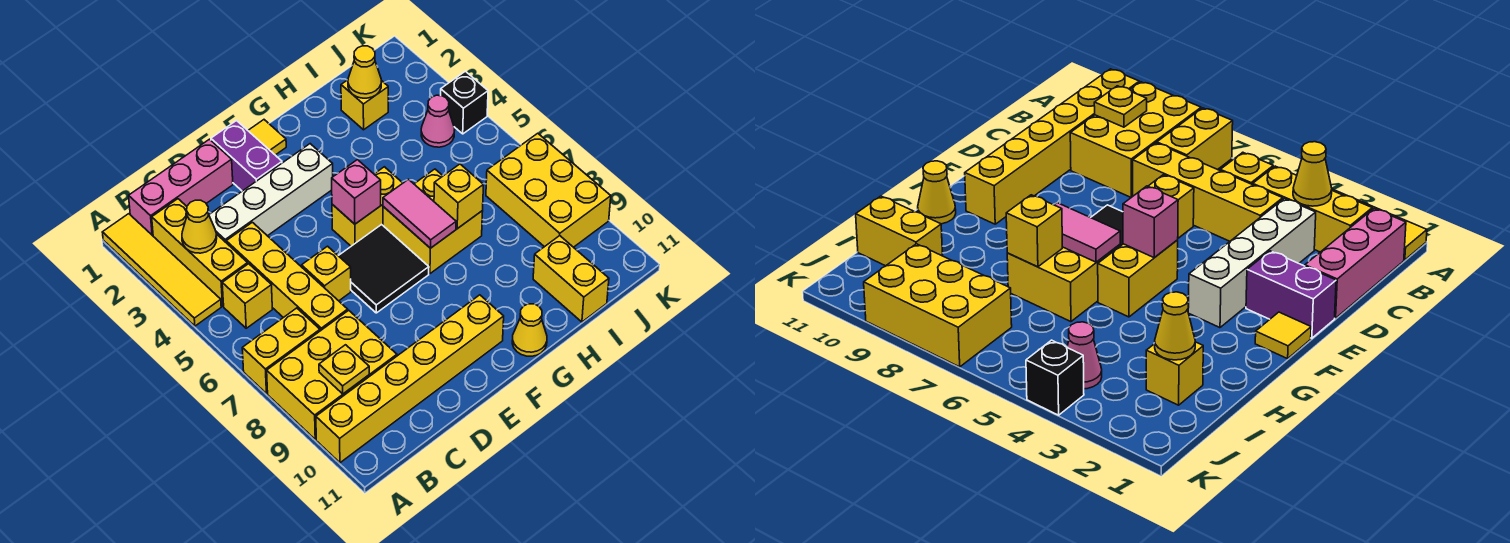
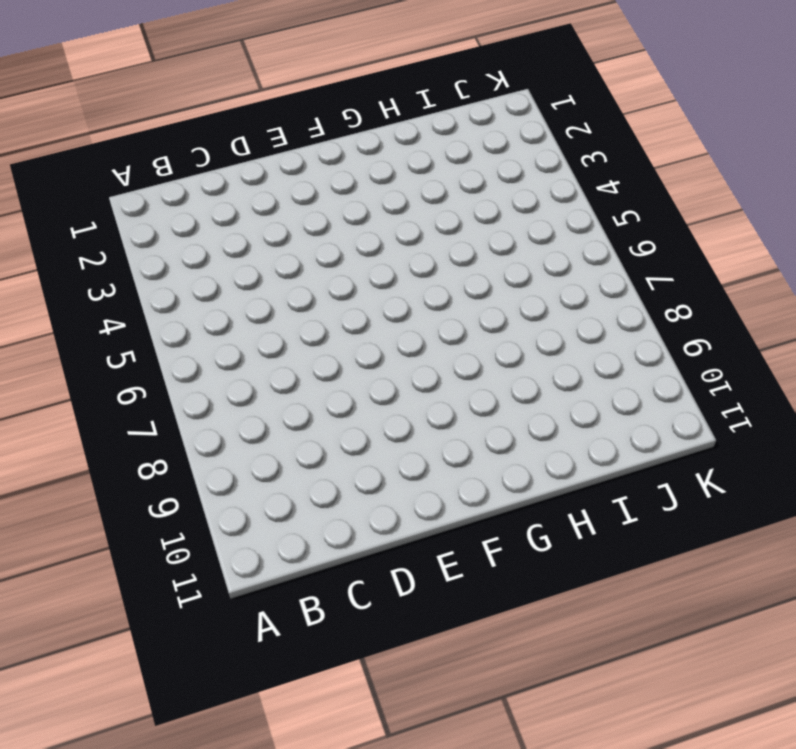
none -> yellow 1x4 tile [102,214,221,326]
none -> yellow 1x2 brick [242,308,320,393]
none -> yellow 2x3 brick [267,310,397,439]

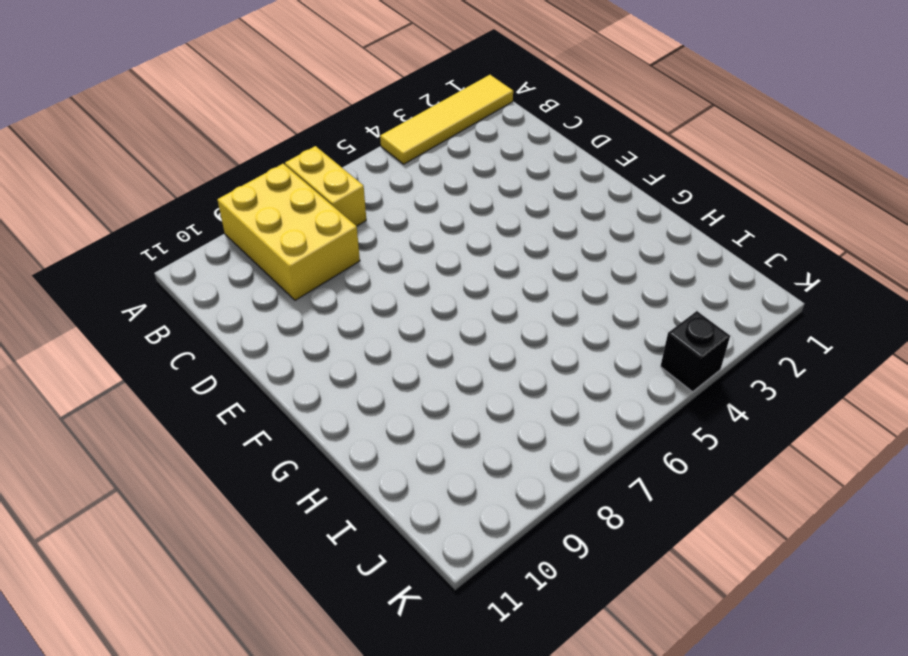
none -> yellow 1x6 brick [316,295,504,463]
none -> pink 1x3 brick [129,139,233,236]
none -> yellow 1x3 brick [152,199,248,306]

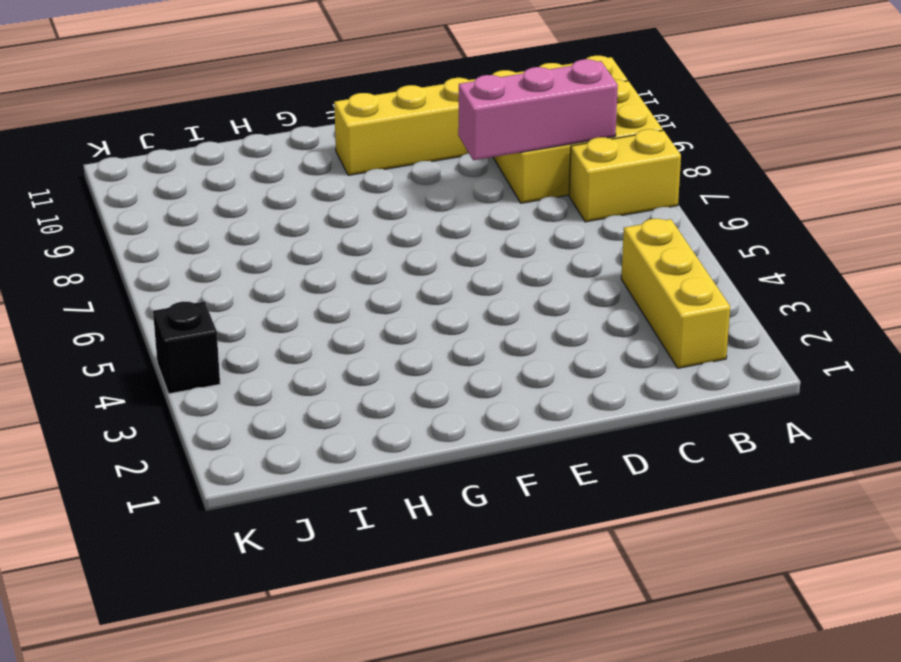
pink 1x3 brick [458,59,618,160] -> pink 1x3 brick moved to [129,139,233,236]
none -> yellow 1x4 tile [102,214,221,326]
none -> yellow 1x1 brick [222,264,272,328]
none -> white 1x4 brick [209,144,333,242]

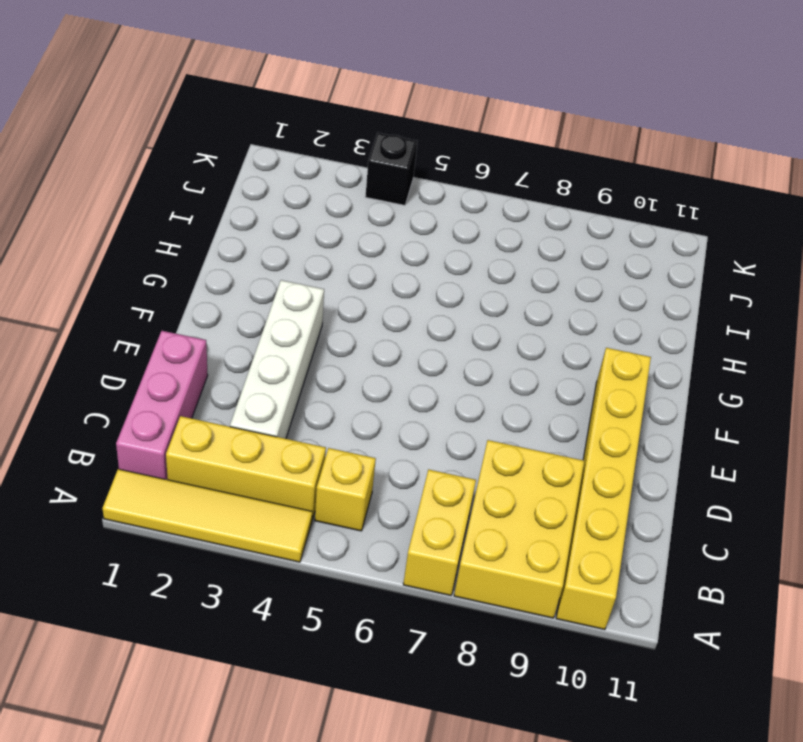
none -> yellow 1x4 brick [226,222,348,331]
none -> yellow 1x1 brick [302,246,351,301]
none -> purple 1x2 brick [211,121,282,191]

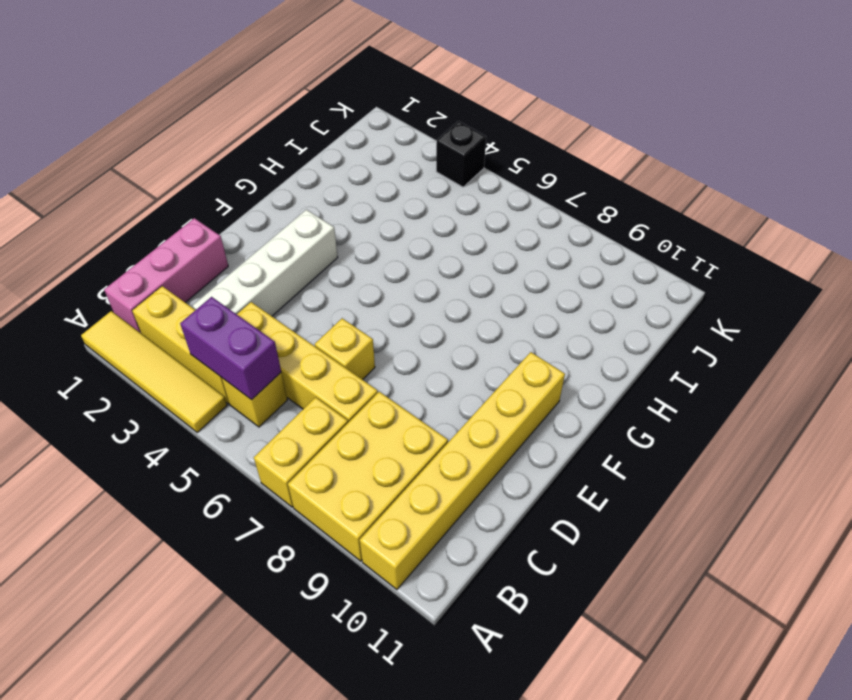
purple 1x2 brick [180,297,281,400] -> purple 1x2 brick moved to [211,121,282,191]
none -> black 2x2 tile [339,225,429,313]
none -> yellow 1x1 tile [248,120,286,155]
none -> yellow 1x2 brick [332,167,403,246]

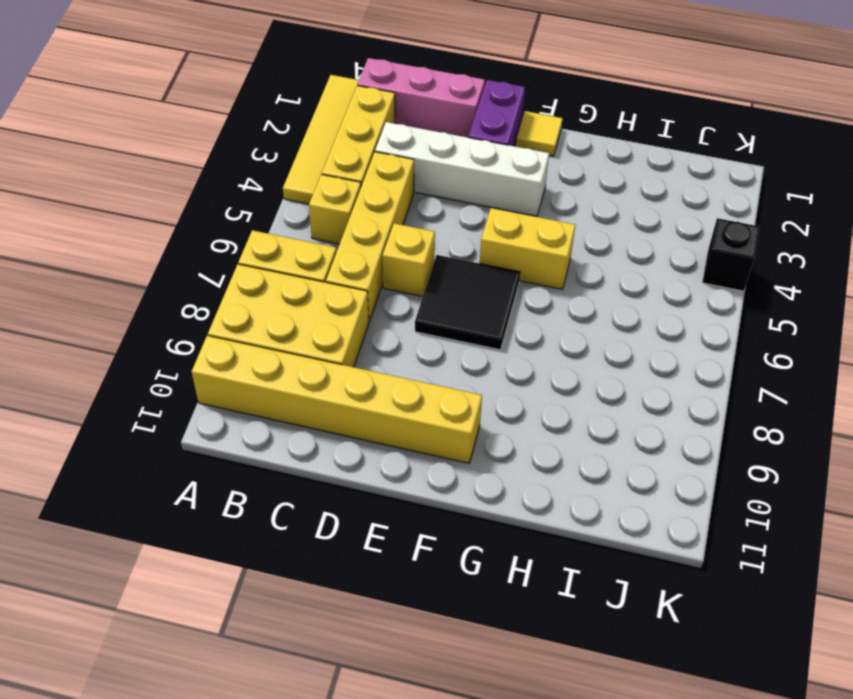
none -> yellow 2x2 brick [383,169,483,274]
none -> yellow 1x1 cone [512,304,547,356]
none -> yellow 1x1 brick [341,80,388,130]

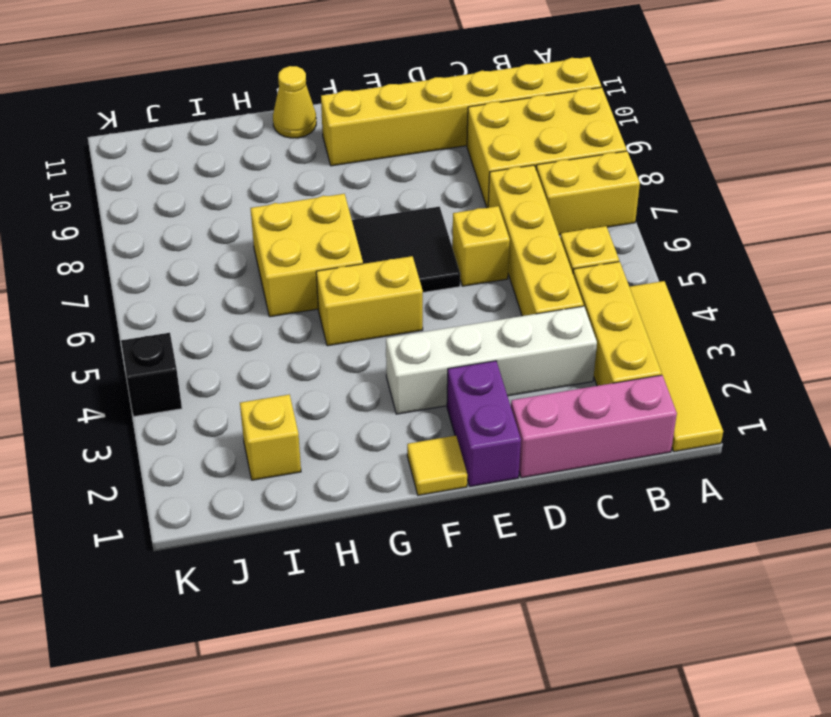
none -> yellow 1x2 brick [533,236,609,322]
none -> pink 1x1 cone [421,95,455,147]
none -> yellow 2x3 brick [486,133,611,247]

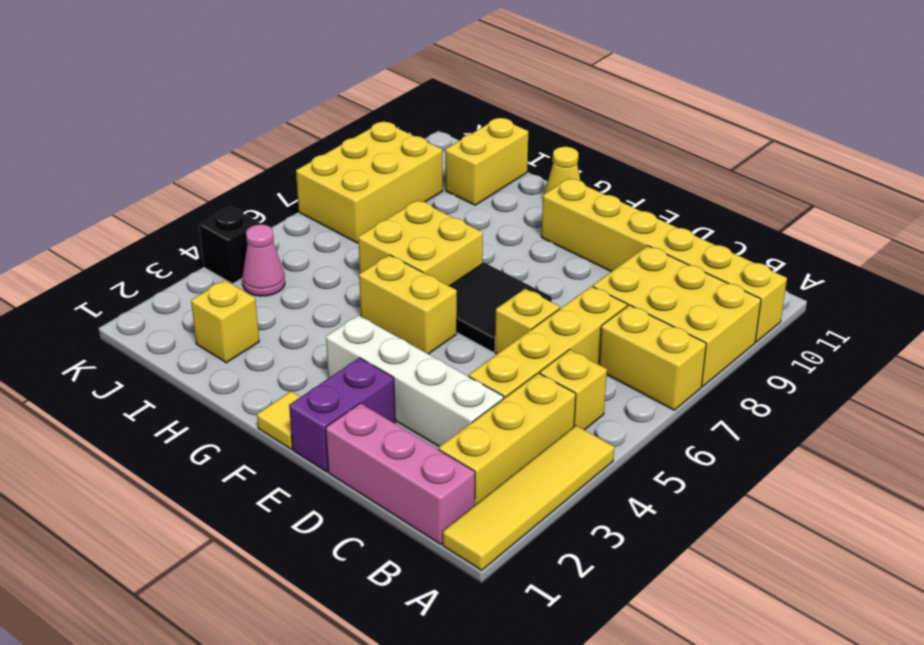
none -> yellow 1x1 cone [182,200,217,253]
none -> yellow 1x1 plate [319,345,369,394]
none -> pink 1x1 brick [332,160,381,224]

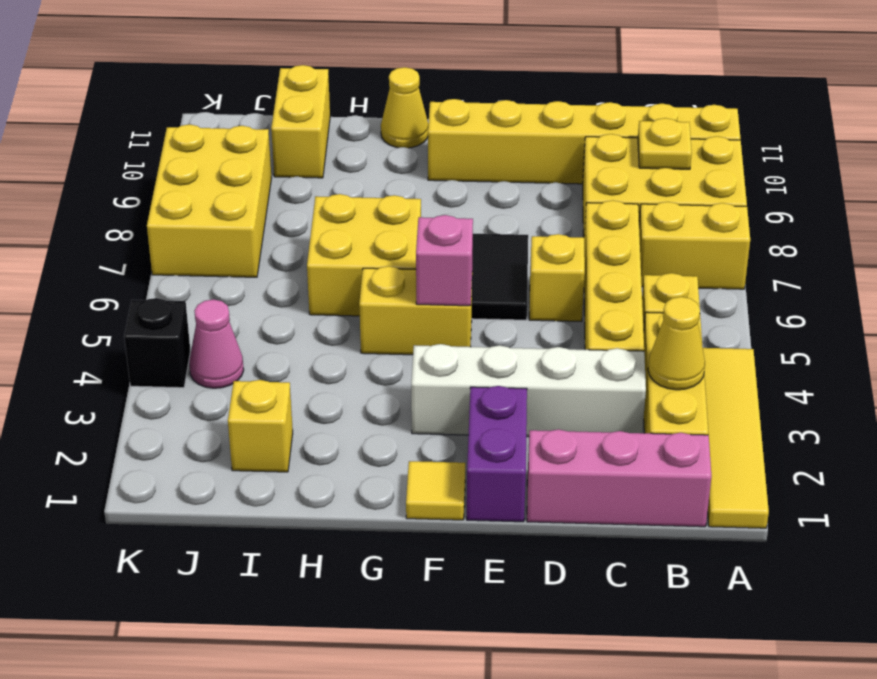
none -> pink 1x2 tile [383,179,456,248]
none -> yellow 1x1 brick [434,164,483,229]
none -> yellow 1x1 cone [348,46,381,98]

